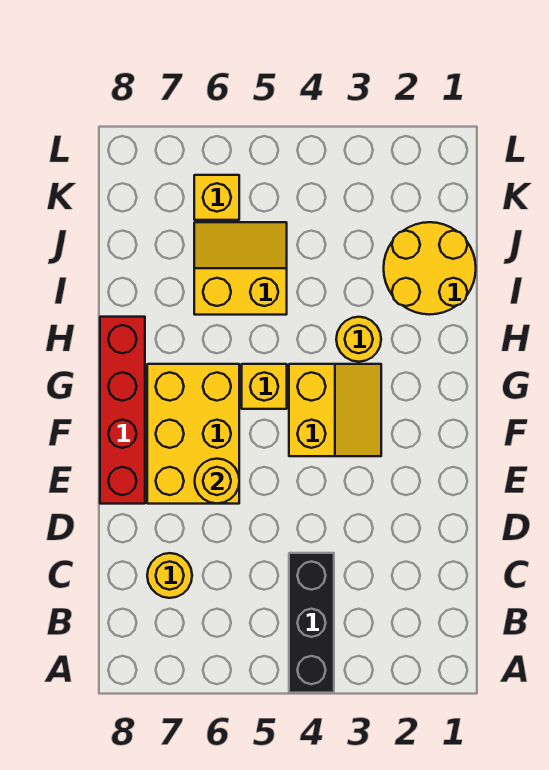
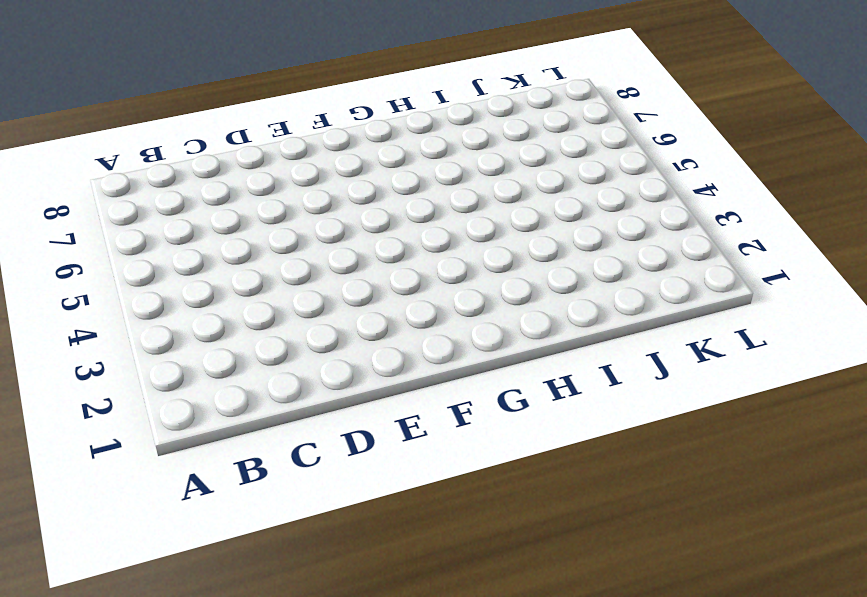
none -> black 1x3 brick [289,553,334,693]
none -> yellow 1x1 round brick [147,553,192,598]

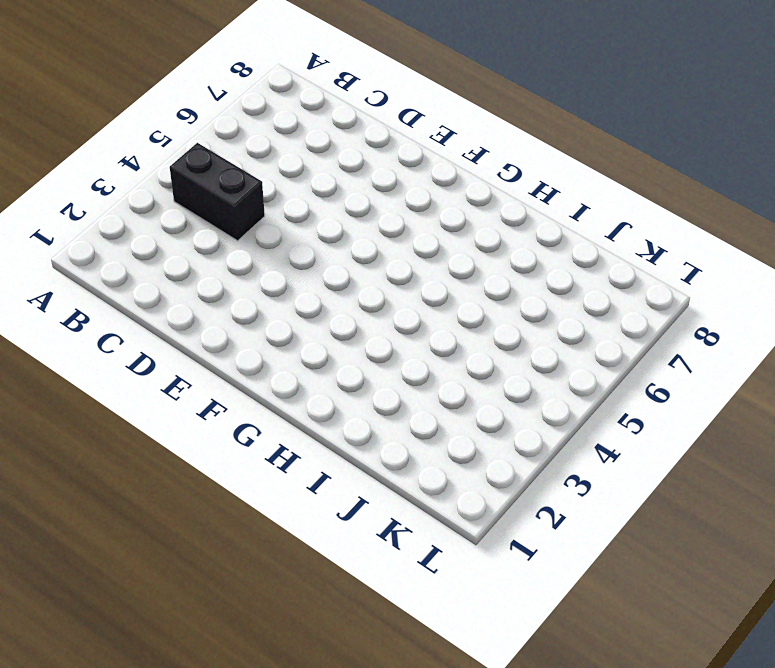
black 1x2 brick [170,143,265,241] -> black 1x3 brick [289,553,334,693]
none -> yellow 1x1 round brick [147,553,192,598]
none -> yellow 2x3 brick [147,364,239,504]

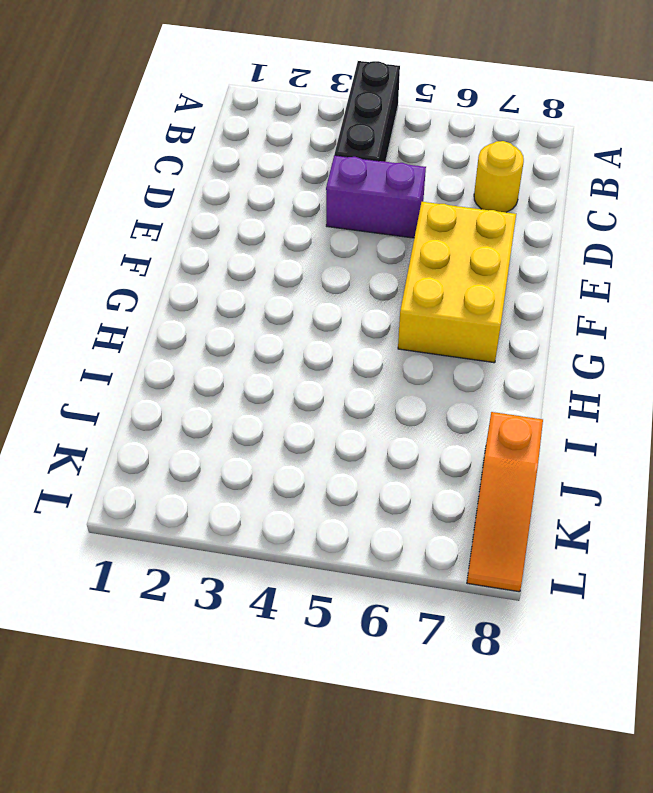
purple 1x2 brick [326,155,426,238] -> none
orange 1x3 slope [467,412,543,592] -> none
none -> red 1x4 brick [100,317,145,504]
none -> yellow 2x2 slope [289,364,381,456]

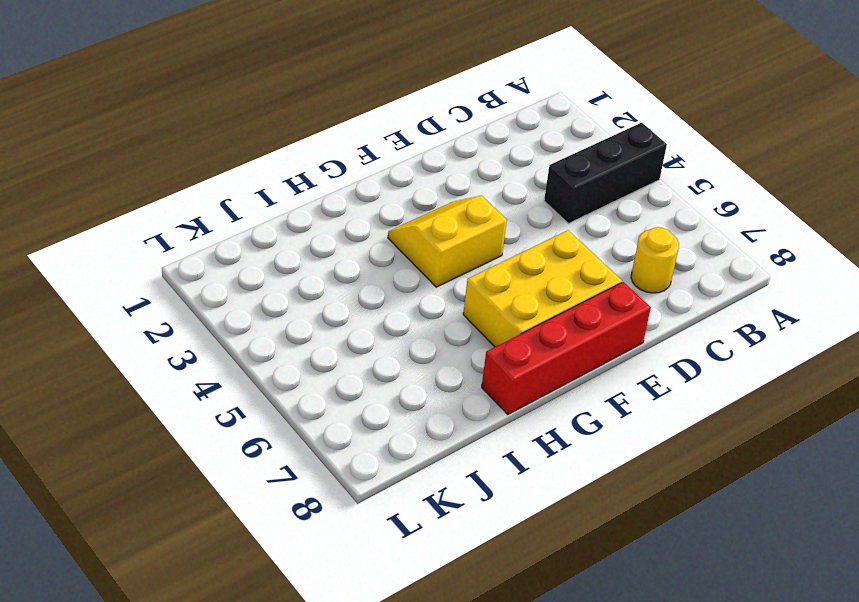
none -> yellow 1x1 brick [242,364,287,409]
none -> yellow 1x1 round brick [336,317,381,362]

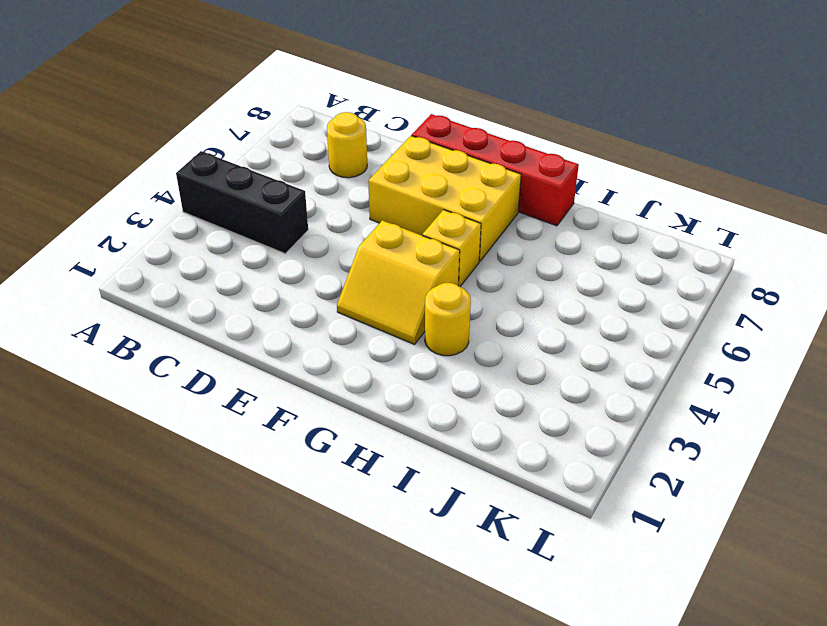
none -> yellow 2x2 round brick [384,222,476,315]
none -> yellow 2x2 slope [194,222,287,315]

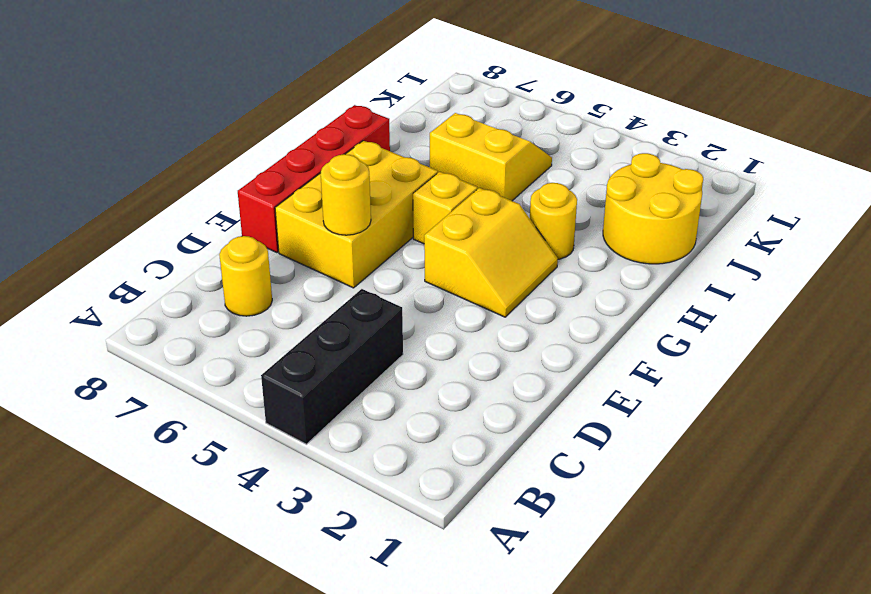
none -> yellow 1x1 brick [194,175,239,220]

